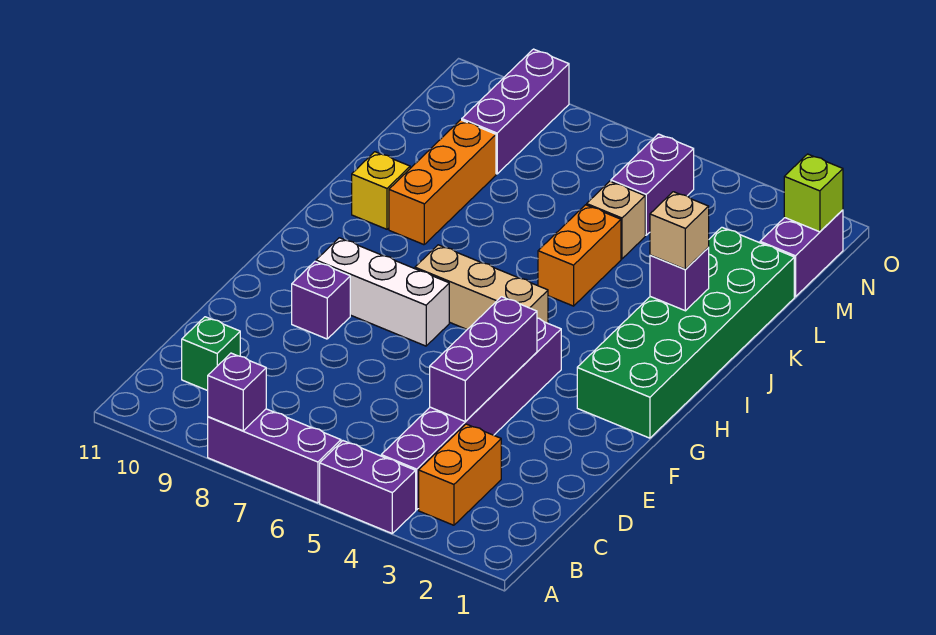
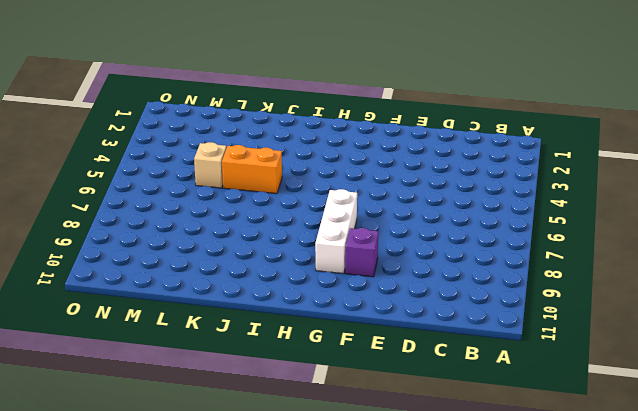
none -> purple 1x2 brick [320,441,416,533]
none -> purple 1x3 brick [208,409,341,503]
none -> orange 1x2 brick [419,424,501,525]

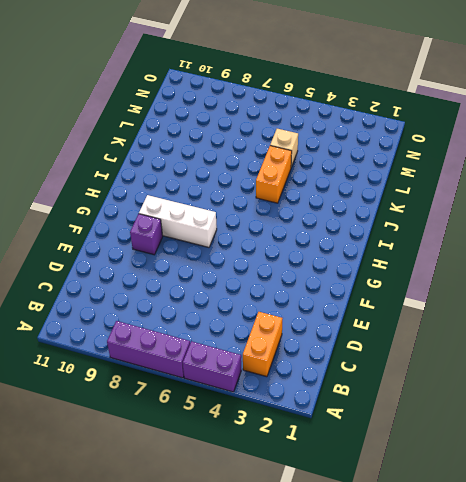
none -> purple 1x6 brick [381,318,561,510]
none -> green 1x1 brick [182,317,240,391]
none -> green 2x6 brick [577,227,794,438]

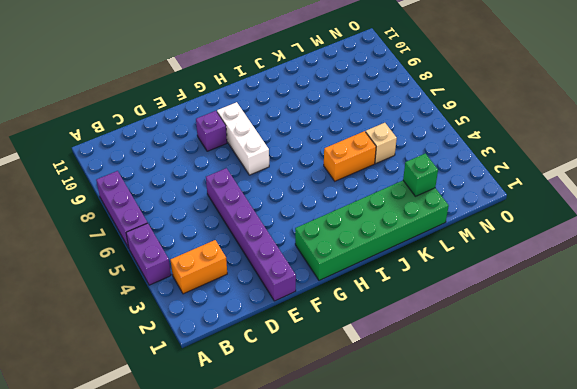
purple 1x6 brick [206,168,296,301] -> purple 1x6 brick turned to [381,318,561,510]
green 1x1 brick [403,153,438,196] -> green 1x1 brick moved to [182,317,240,391]
none -> tan 1x3 brick [415,245,548,329]
none -> orange 1x3 brick [389,120,496,245]
none -> yellow 1x1 brick [352,152,410,229]

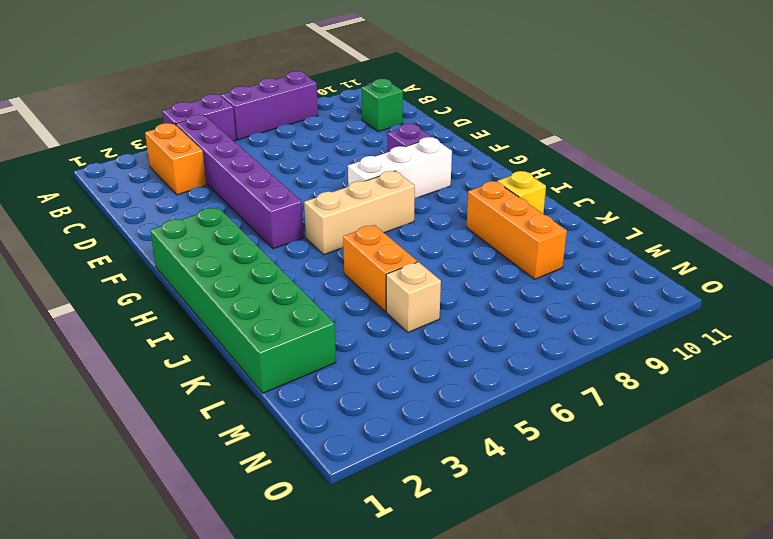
none -> purple 1x2 brick [760,210,843,297]
none -> purple 1x2 brick [611,134,694,235]
none -> purple 1x3 brick [462,49,569,174]

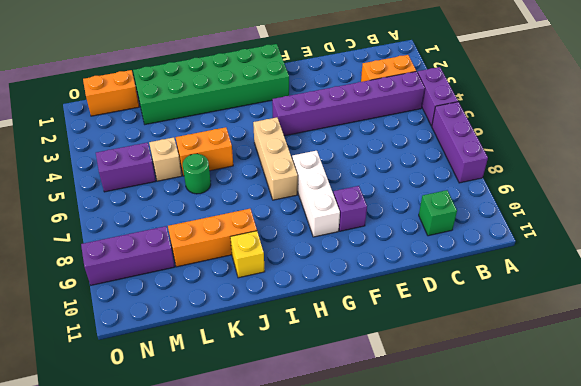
green 1x1 round brick [183,154,211,194] -> none
orange 1x2 brick [83,70,139,116] -> purple 1x2 brick [760,210,843,297]
none -> purple 1x1 brick [208,353,266,431]
none -> purple 1x3 brick [430,297,537,421]
none -> purple 1x1 brick [650,248,709,311]

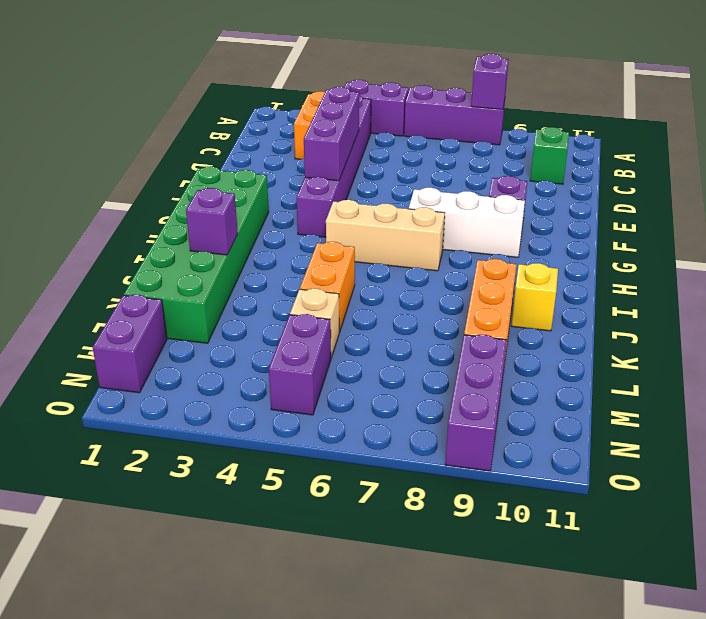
none -> lime 1x1 brick [784,154,843,232]
none -> tan 1x1 brick [650,192,709,270]

